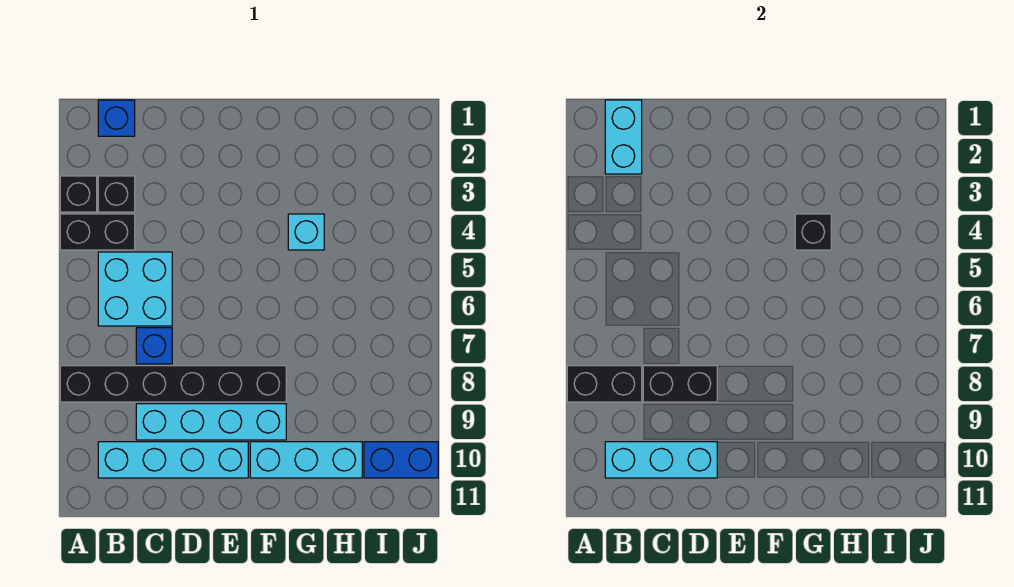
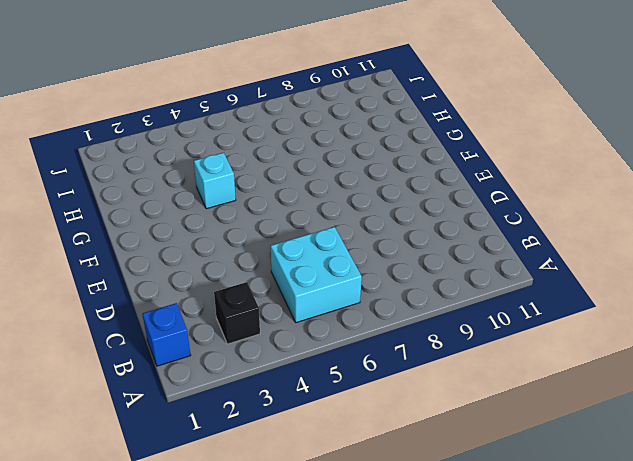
none -> black 1x1 brick [60,176,97,212]
none -> black 1x2 brick [60,214,135,250]
none -> black 1x6 brick [60,366,286,402]

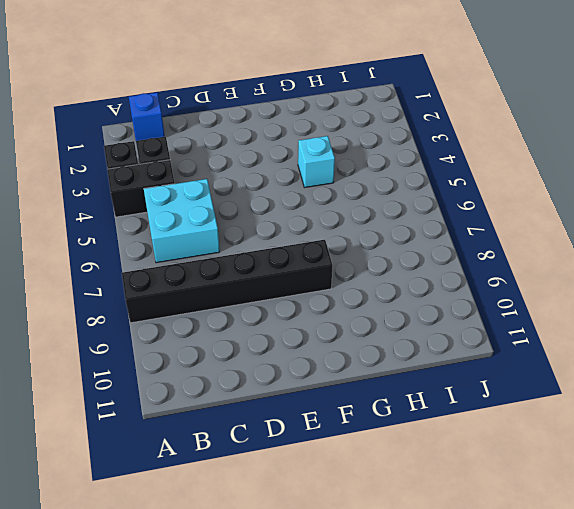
none -> cyan 1x4 brick [98,442,248,478]
none -> blue 1x1 brick [136,328,172,364]
none -> cyan 1x4 brick [136,404,286,440]

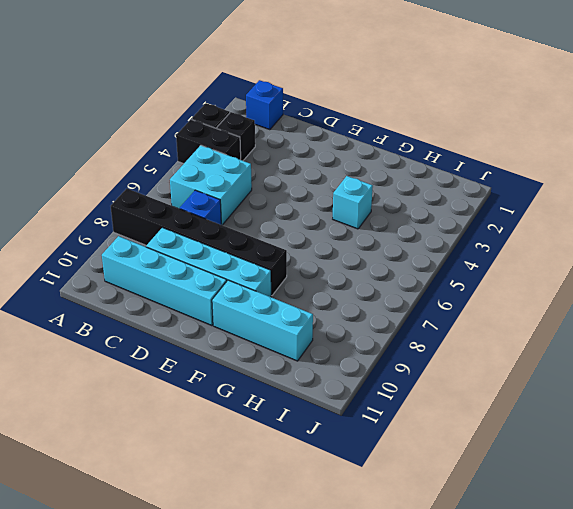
none -> blue 1x2 brick [364,442,438,478]
none -> black 1x2 brick [567,366,642,402]
none -> cyan 1x2 brick [605,100,642,174]

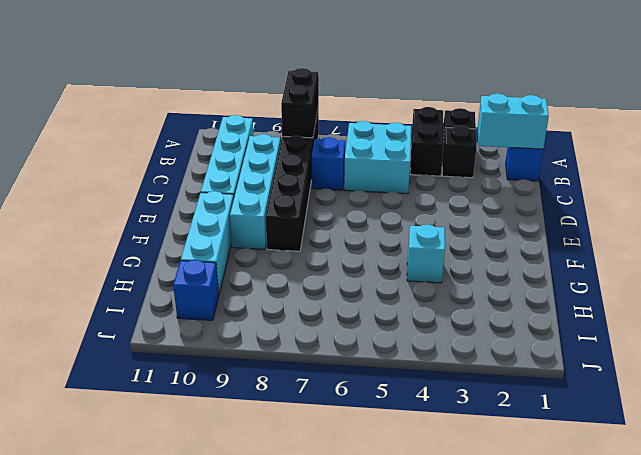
blue 1x1 brick [173,260,219,320] -> blue 1x2 brick [364,442,438,478]
none -> cyan 1x3 brick [605,442,717,478]
none -> black 1x2 brick [643,366,717,402]
none -> black 1x1 brick [795,214,831,250]

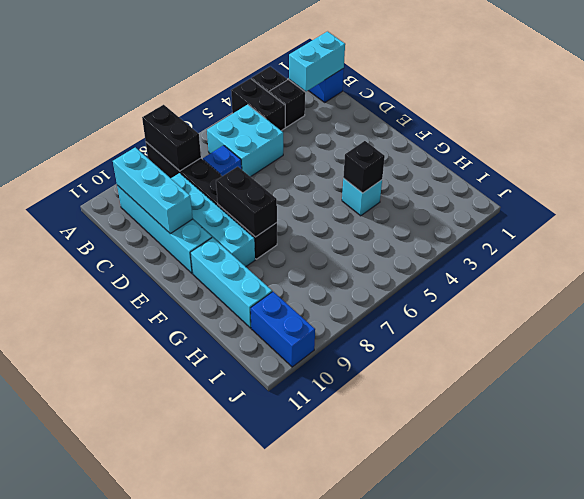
black 1x2 brick [216,166,277,237] -> black 1x2 brick moved to [643,366,717,402]

